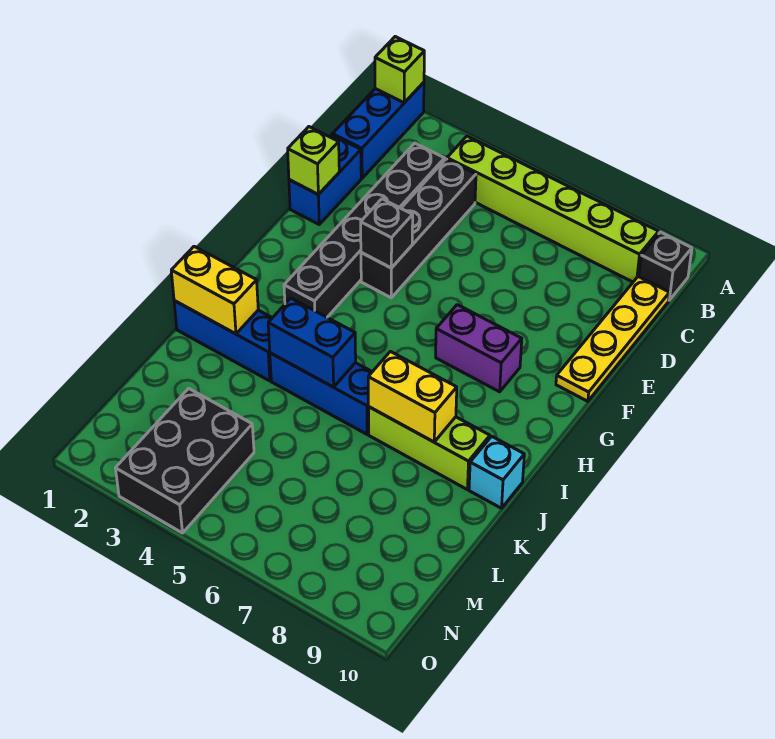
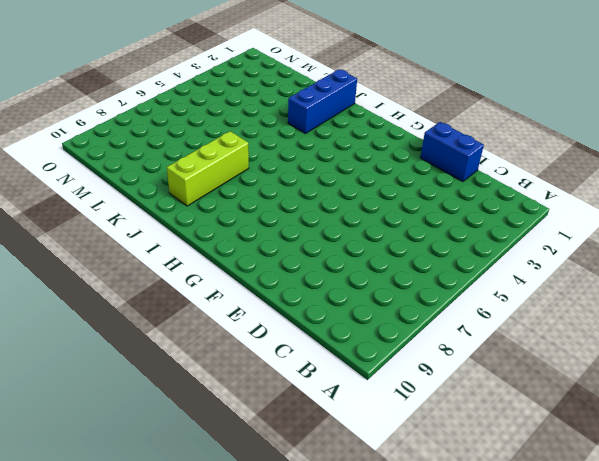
none -> blue 1x3 brick [333,82,424,178]
none -> lime 1x6 brick [447,136,659,282]
none -> black 1x1 brick [639,232,692,300]

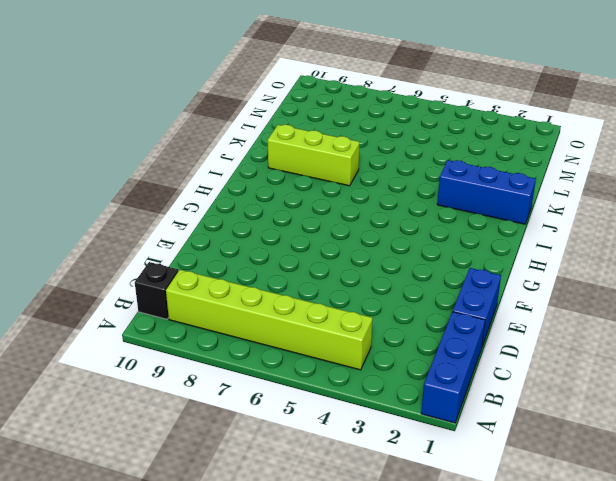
none -> black 1x6 brick [284,143,445,317]
none -> black 1x4 brick [361,159,476,298]
none -> yellow 1x4 plate [556,277,669,401]

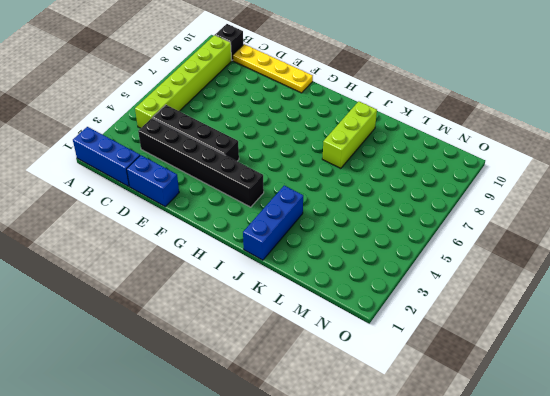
none -> purple 1x2 brick [436,305,522,392]
none -> blue 1x3 brick [270,353,372,434]
none -> cyan 1x1 brick [469,436,524,508]

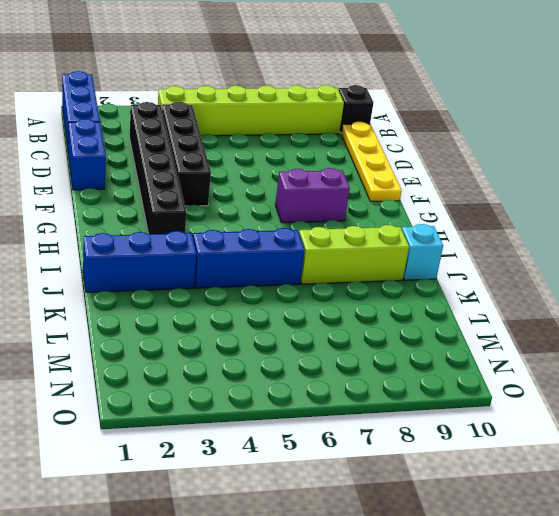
none -> black 2x3 brick [115,388,254,533]
none -> lime 1x1 brick [375,37,424,103]
none -> lime 1x1 brick [288,127,339,194]

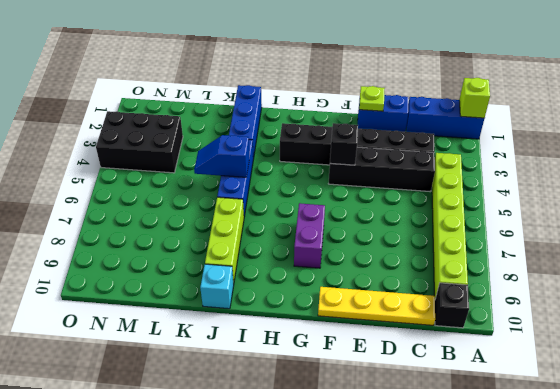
lime 1x1 plate [359,86,385,111] -> lime 1x1 brick [288,127,339,194]
blue 1x2 slope [194,135,249,177] -> blue 1x2 brick [268,298,356,387]
none -> yellow 1x2 brick [171,246,258,334]
none -> yellow 1x2 brick [368,352,457,442]

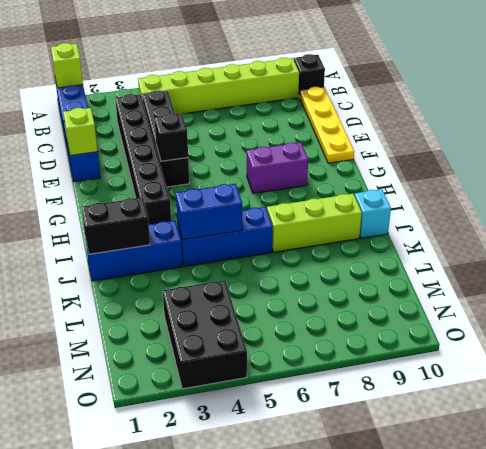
black 1x2 brick [82,197,150,254] -> yellow 1x2 brick [171,246,258,334]
none -> yellow 1x2 brick [368,352,457,442]

